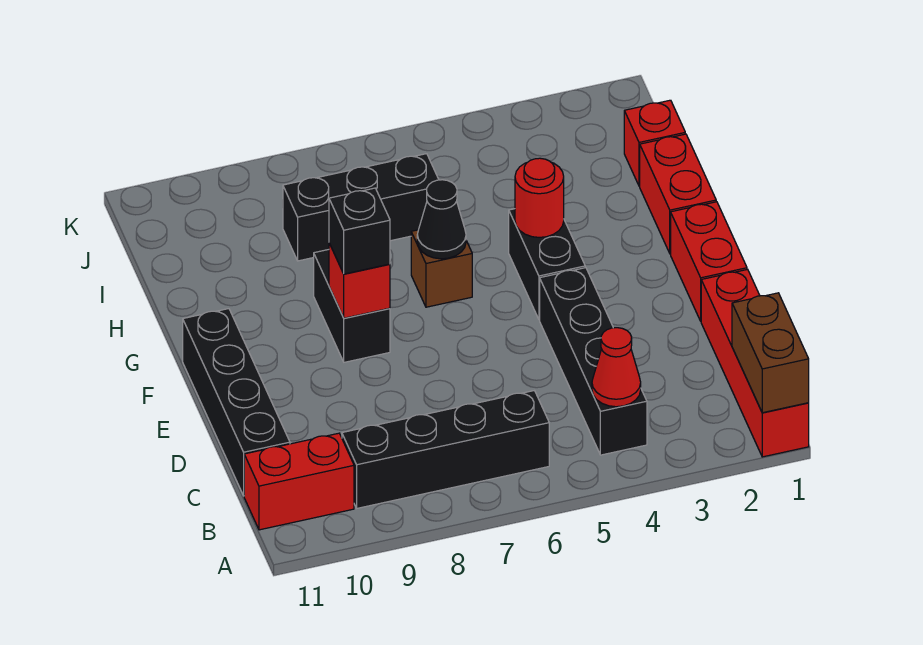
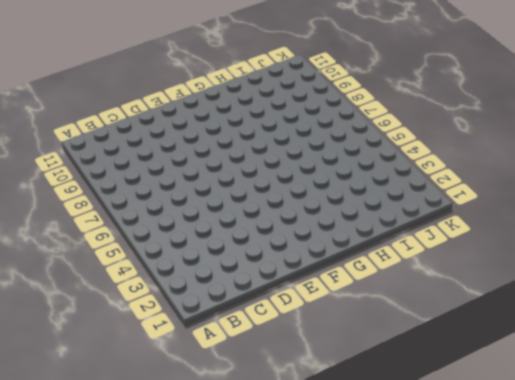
none -> red 1x4 brick [701,269,809,457]
none -> black 1x4 brick [540,268,647,455]
none -> black 1x4 brick [342,391,549,508]

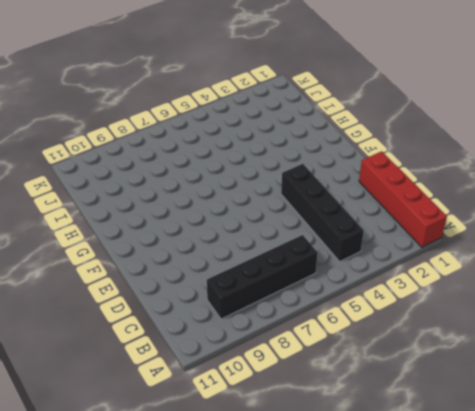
none -> red 1x2 brick [244,433,354,530]
none -> black 1x4 brick [183,309,290,496]
none -> red 1x2 brick [671,202,747,321]

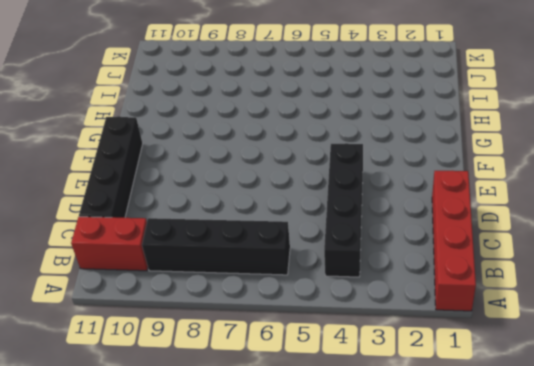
none -> red 1x2 brick [671,202,747,321]
none -> black 1x2 brick [509,209,585,320]
none -> black 1x2 brick [314,250,390,362]

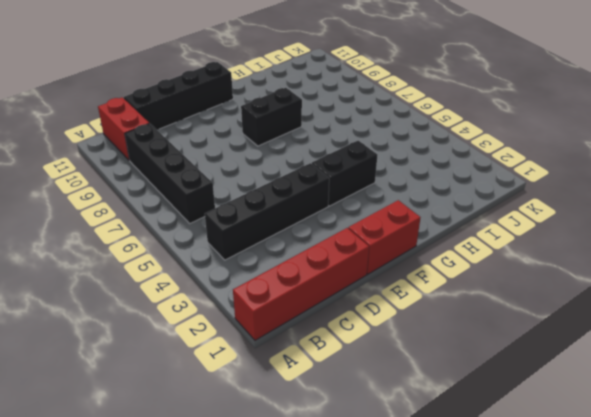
none -> red 1x2 brick [640,134,716,254]
none -> brown 1x1 brick [411,230,472,307]
none -> red 1x1 brick [624,100,685,186]

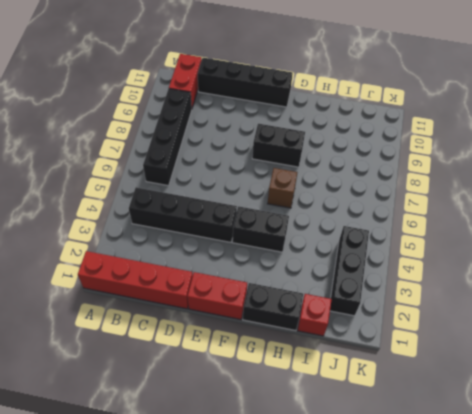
black 1x2 brick [243,283,303,331] -> red 1x2 brick [640,134,716,254]
black 1x3 brick [330,226,369,316] -> black 1x3 brick moved to [283,154,439,261]
none -> brown 1x2 brick [732,293,809,413]
none -> red 1x1 cone [592,328,641,407]
none -> red 1x1 brick [329,243,390,318]

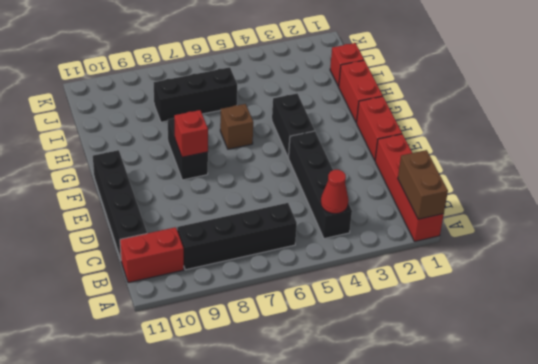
none -> red 1x1 round brick [515,158,564,237]
none -> black 1x1 cone [417,180,466,259]
none -> black 1x1 brick [329,188,390,274]

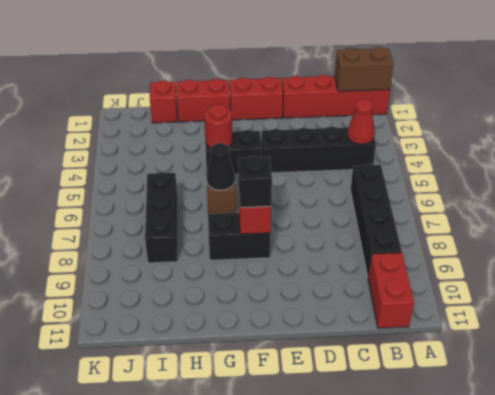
none -> black 1x4 brick [183,309,290,496]

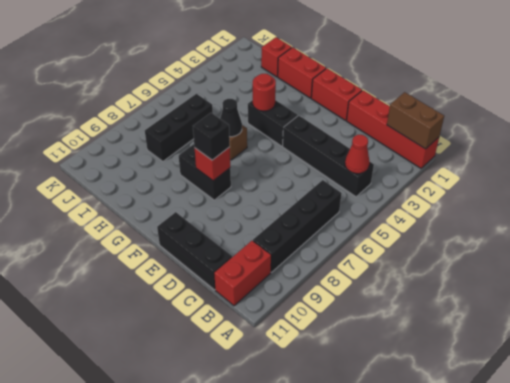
black 1x3 brick [157,212,232,290] -> black 1x4 brick [183,309,290,496]

